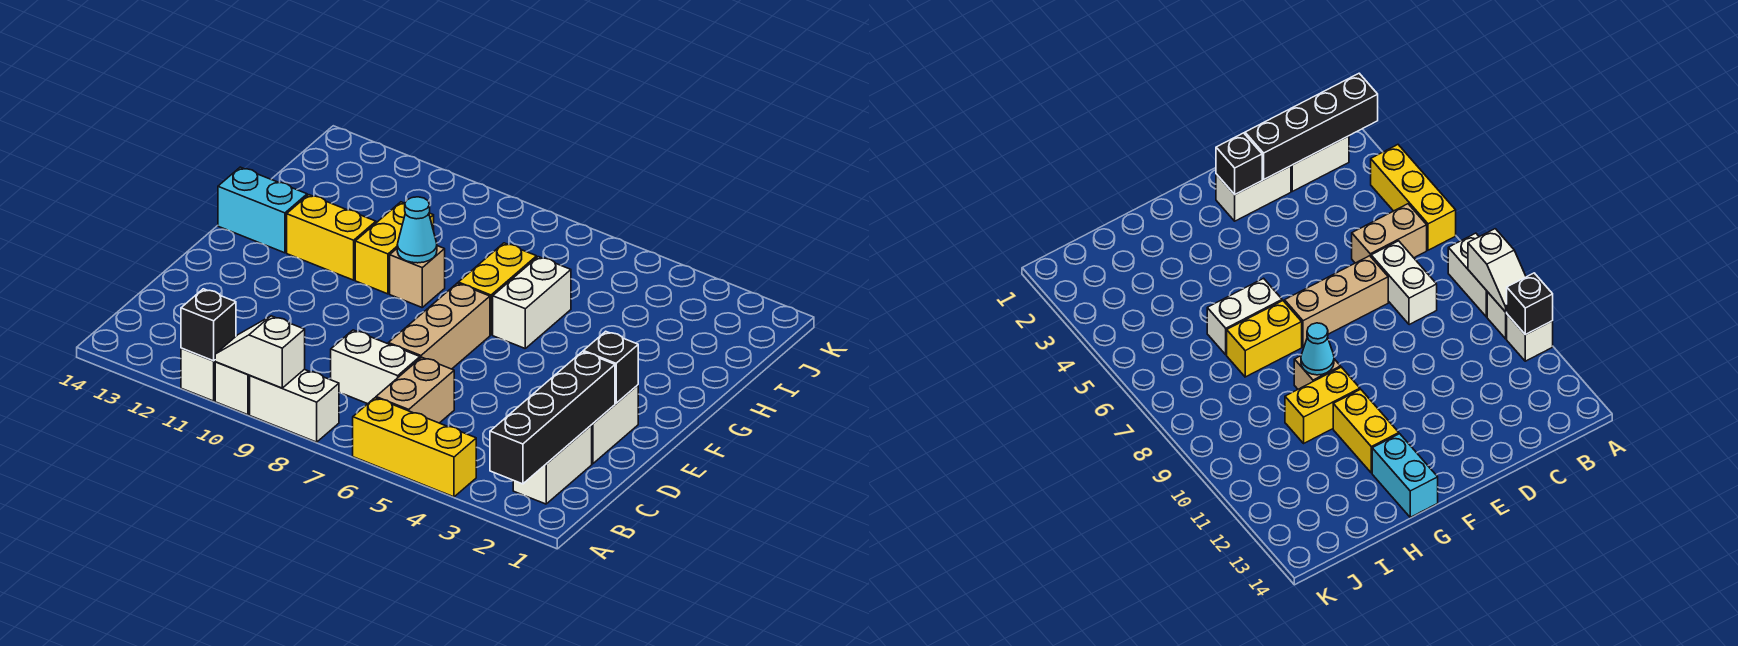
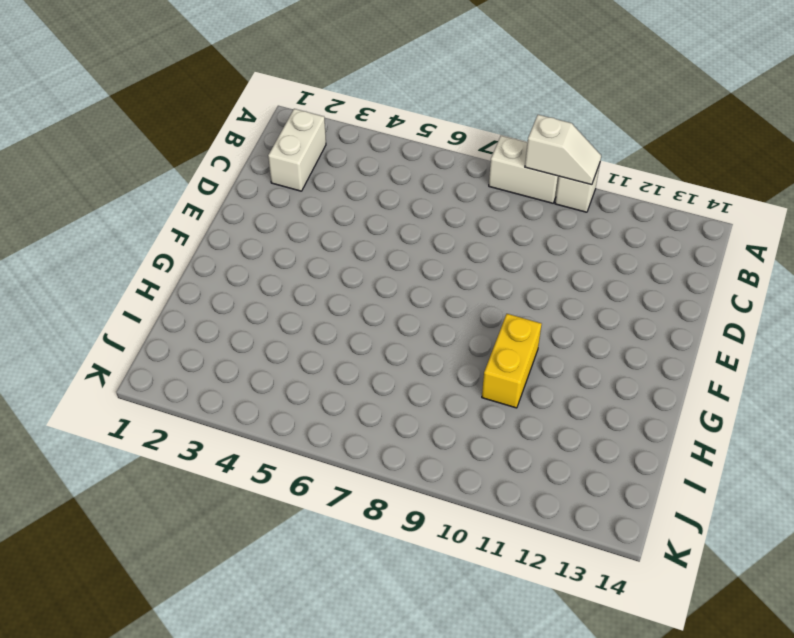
none -> yellow 1x3 brick [353,398,476,497]
none -> white 1x1 brick [181,348,215,401]
none -> tan 1x2 brick [376,357,454,423]

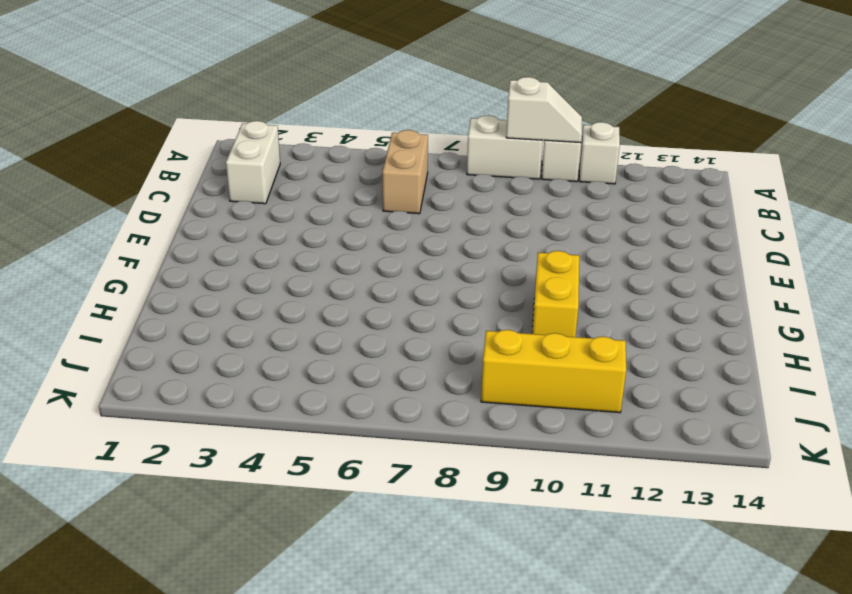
yellow 1x3 brick [481,330,626,413] -> yellow 1x3 brick moved to [353,398,476,497]
none -> white 1x2 brick [331,330,420,404]
none -> white 1x2 brick [592,385,638,464]
none -> tan 1x3 brick [388,283,490,369]

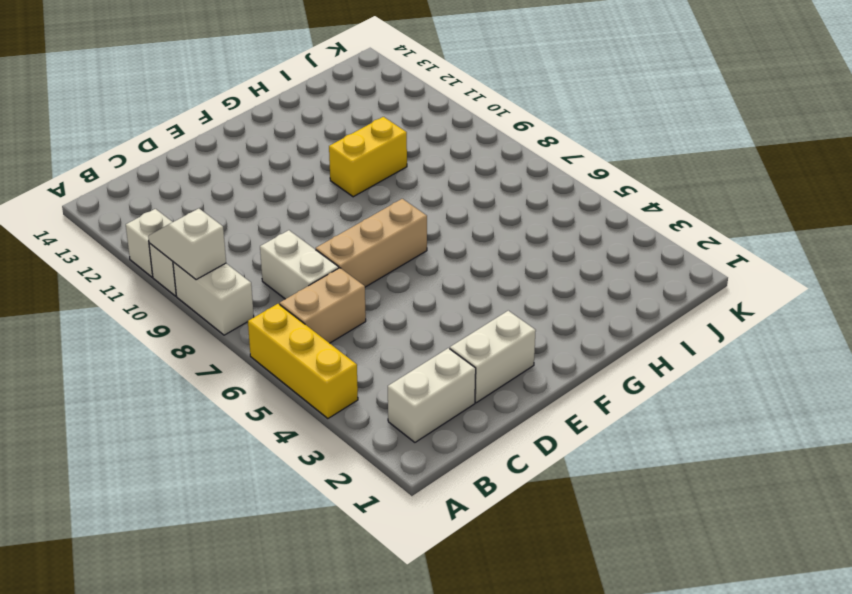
none -> white 1x2 brick [493,257,571,348]
none -> yellow 1x2 brick [458,243,537,335]
none -> tan 1x1 brick [390,246,445,307]

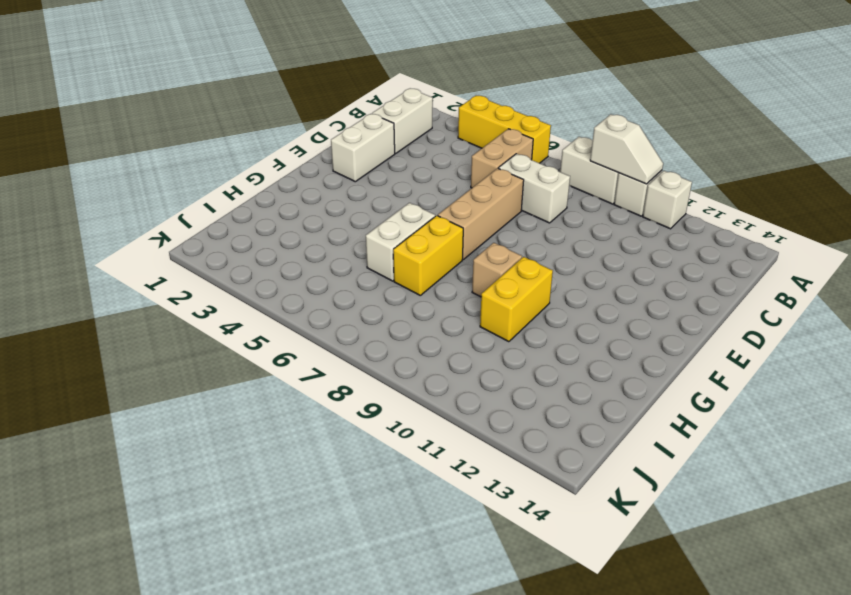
none -> yellow 1x2 brick [287,195,376,280]
none -> cyan 1x2 brick [218,167,307,253]
none -> black 1x4 brick [490,352,615,484]

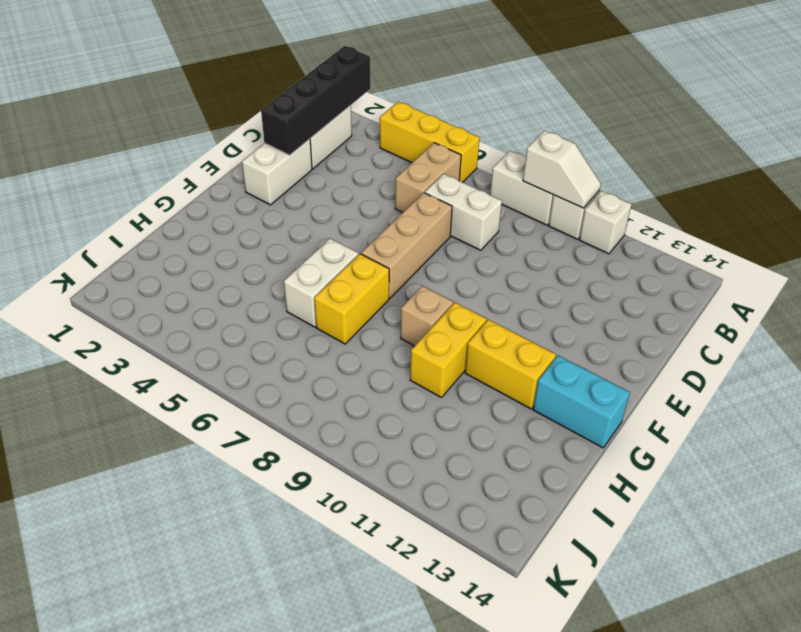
none -> black 1x1 brick [181,289,236,361]
none -> black 1x1 brick [583,331,638,403]
none -> cyan 1x1 cone [397,197,437,263]

